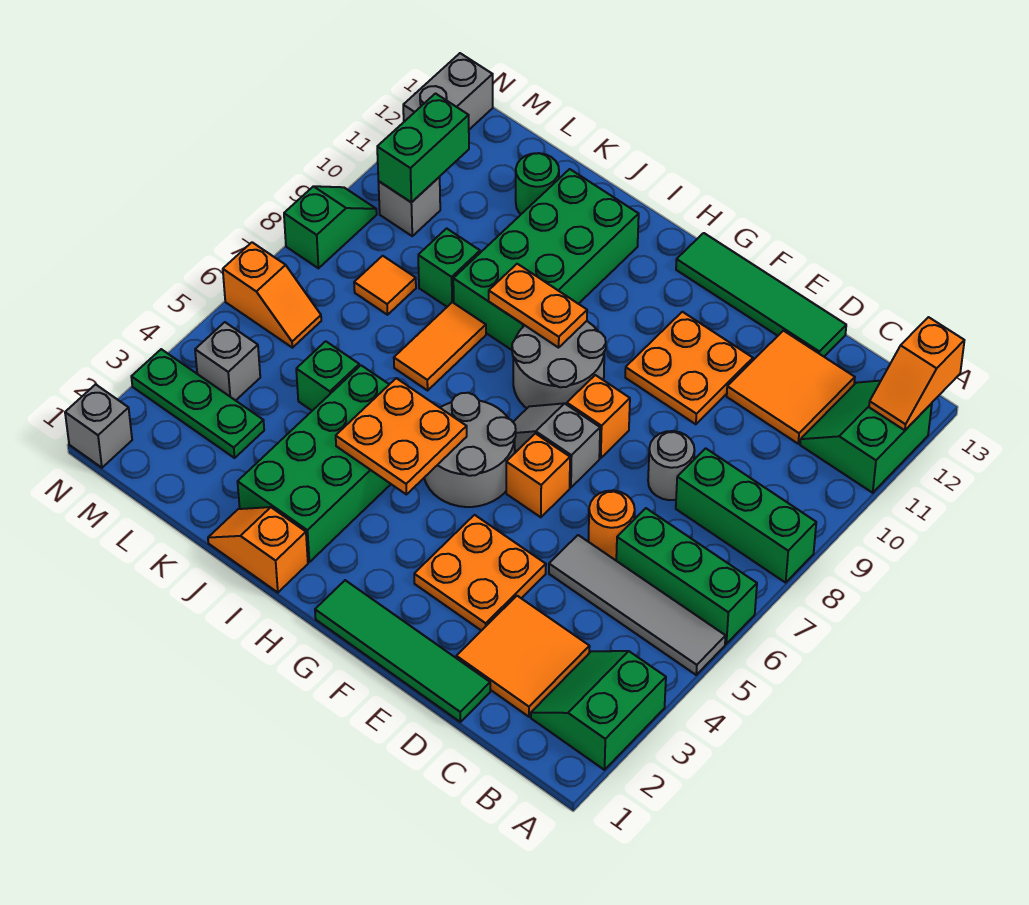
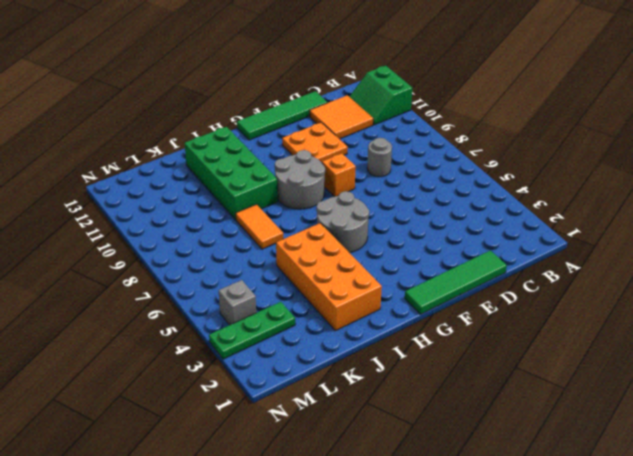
orange 2x4 brick [276,223,382,331] -> green 2x4 brick [238,365,391,562]
none -> green 2x2 slope [531,651,666,770]
none -> grey 1x4 tile [549,535,726,675]
none -> green 1x3 brick [616,508,757,644]
none -> green 1x3 brick [676,448,816,583]

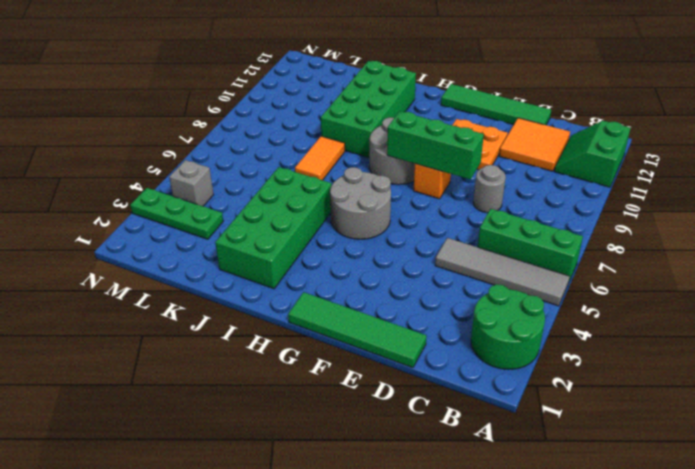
green 2x2 round brick [471,284,545,369] -> green 2x2 slope [531,651,666,770]
green 1x3 brick [387,111,484,179] -> green 1x3 brick moved to [676,448,816,583]
none -> orange 2x2 tile [456,596,590,717]
none -> orange 1x1 round brick [588,491,635,560]
none -> orange 2x2 plate [414,515,546,631]
none -> orange 1x1 brick [506,433,570,517]

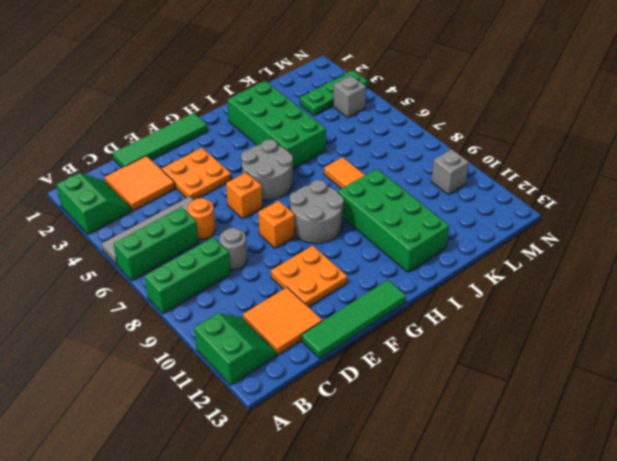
none -> grey 1x2 slope [513,403,600,488]
none -> orange 1x2 slope [208,507,308,593]
none -> green 1x1 brick [296,341,359,411]
none -> green 1x1 brick [418,228,480,307]

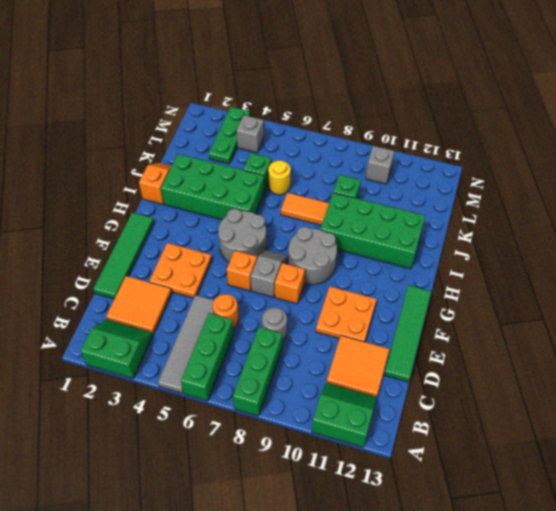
yellow 1x1 round brick [268,161,291,195] -> none
none -> green 1x1 round brick [516,153,559,214]
none -> orange 1x1 tile [354,256,416,315]
none -> orange 1x2 slope [223,242,321,348]
none -> grey 1x1 brick [65,384,132,468]

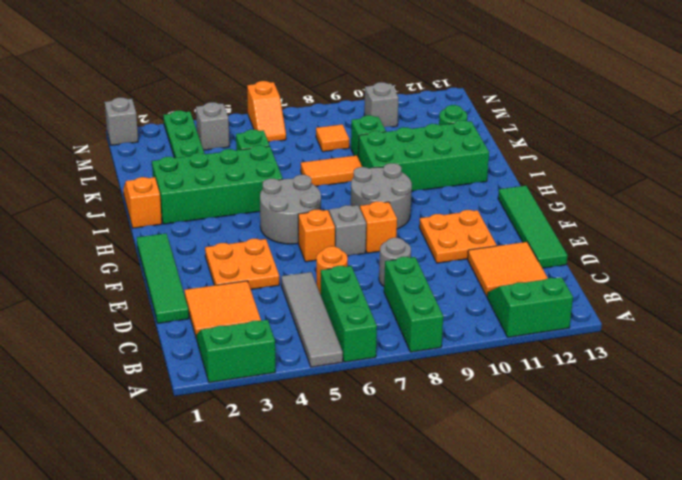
none -> green 1x2 slope [284,186,377,268]
none -> grey 1x2 brick [403,53,493,129]
none -> orange 1x2 slope [869,317,964,430]
none -> orange 2x2 plate [336,378,467,495]

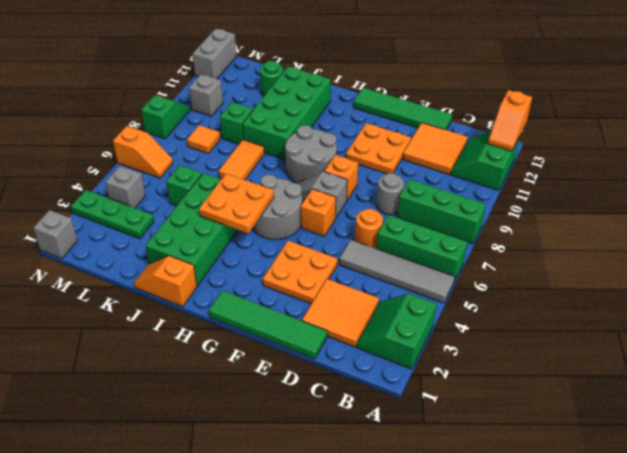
none -> orange 1x2 plate [489,264,587,348]
none -> green 1x2 brick [377,94,469,202]

